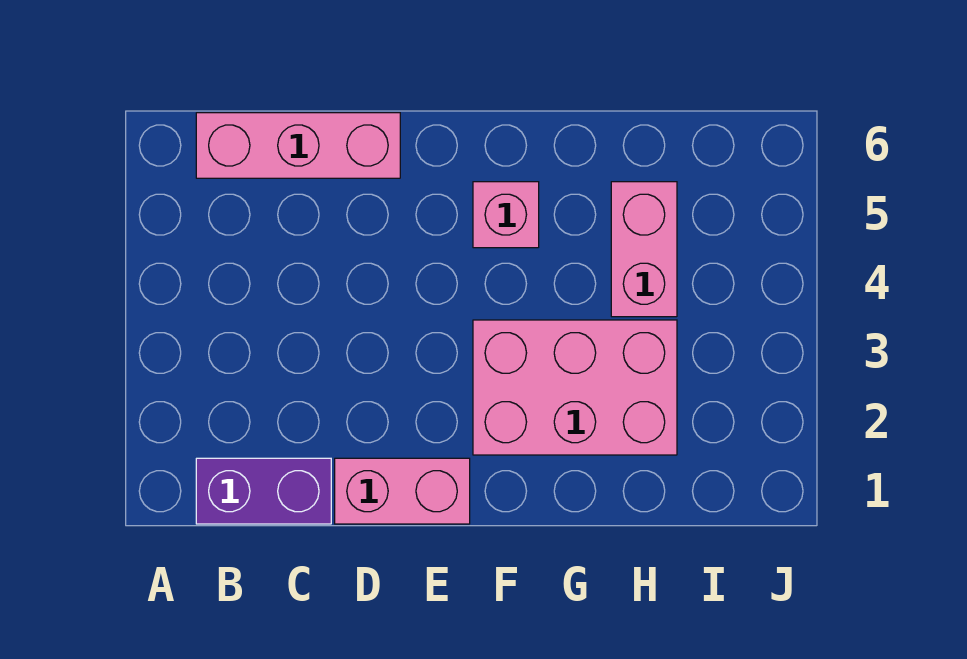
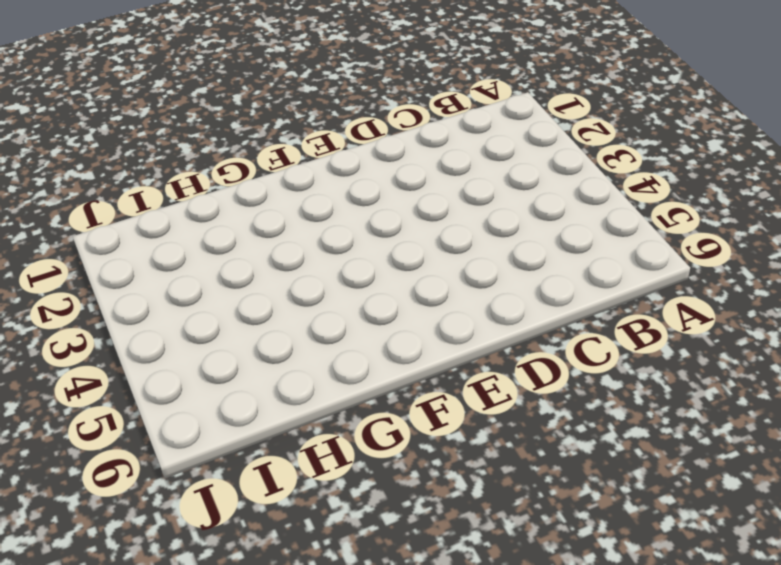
none -> purple 1x2 brick [196,458,331,524]
none -> pink 1x3 brick [196,113,400,178]

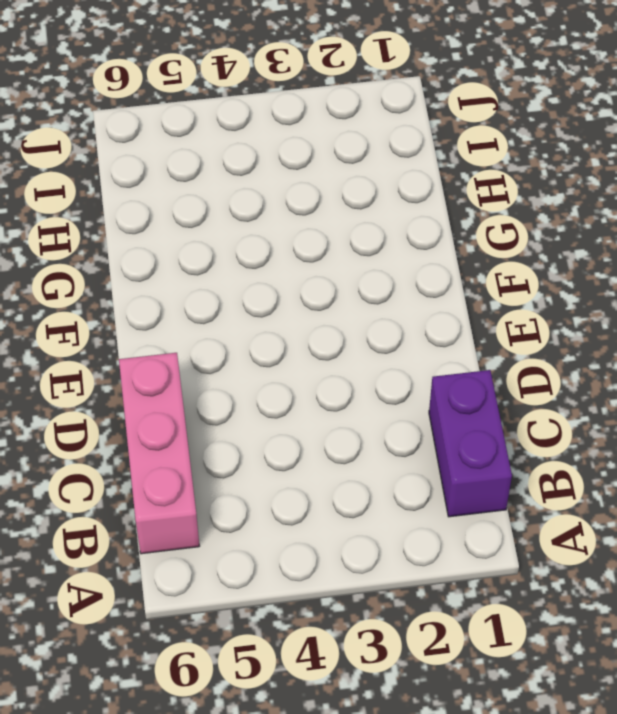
none -> pink 1x2 brick [335,458,470,524]
none -> pink 2x3 brick [473,320,677,455]

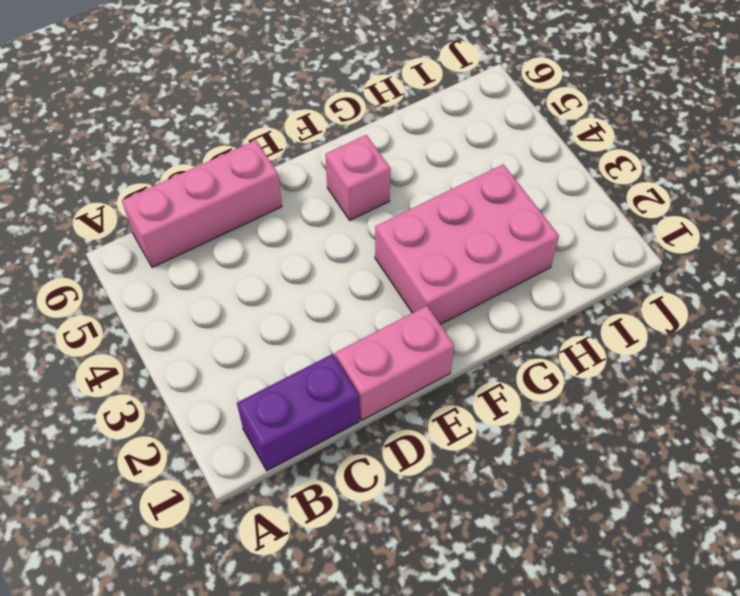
none -> pink 1x2 brick [611,182,677,317]

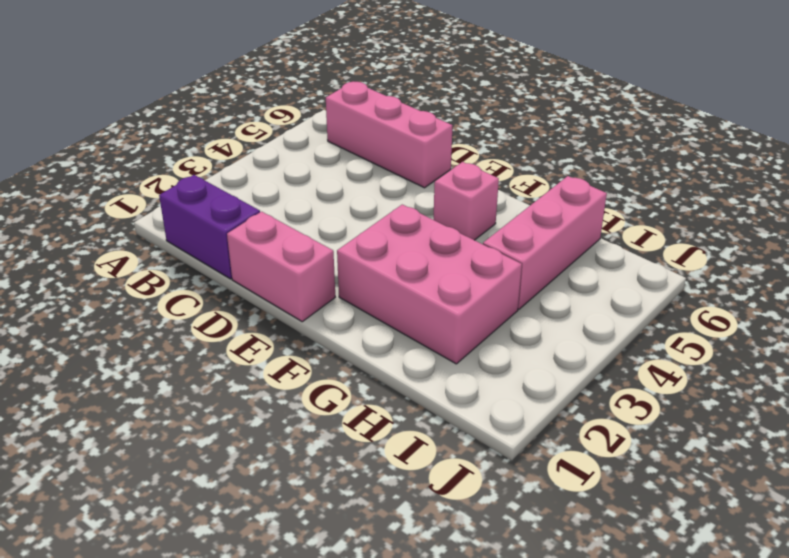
pink 1x3 brick [483,176,607,309] -> pink 1x2 brick [611,182,677,317]

